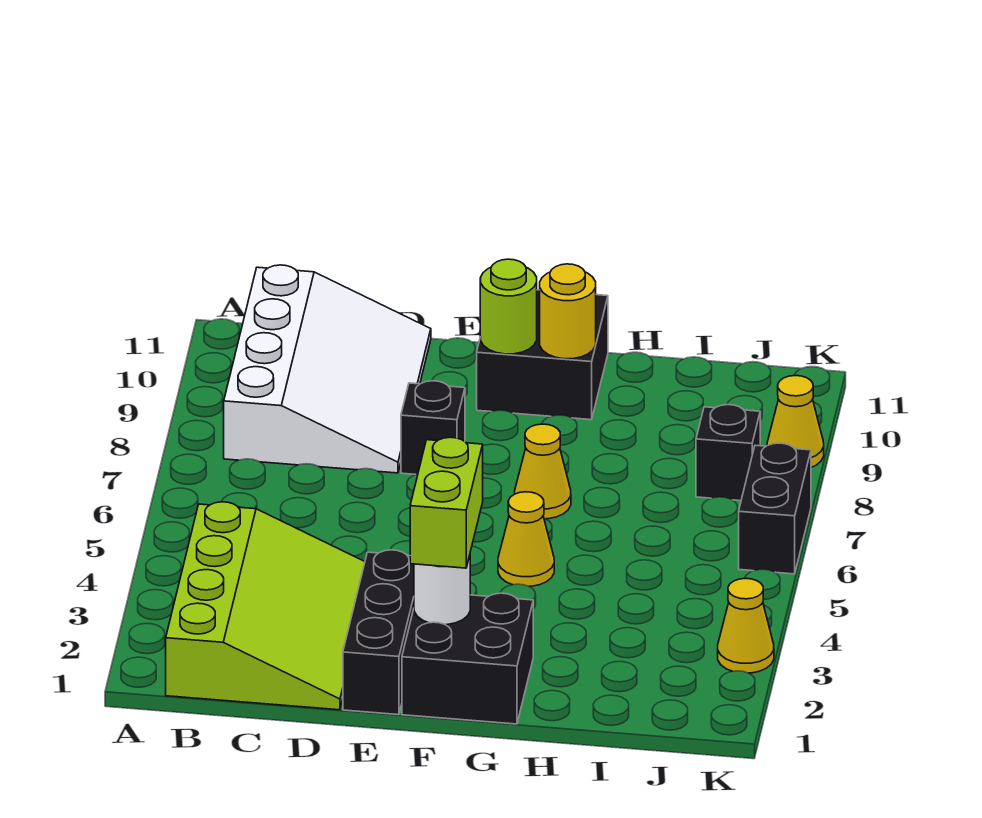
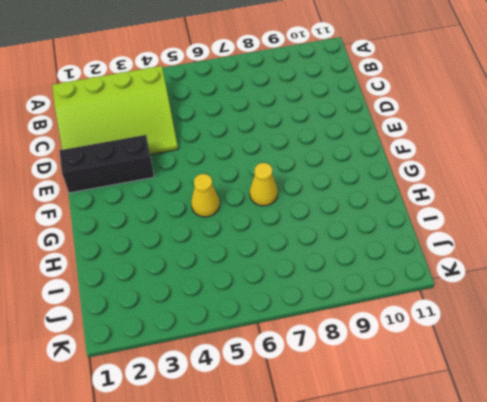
none -> white 3x4 slope [224,265,431,473]
none -> black 1x1 brick [401,381,465,475]
none -> black 2x2 brick [402,593,533,724]

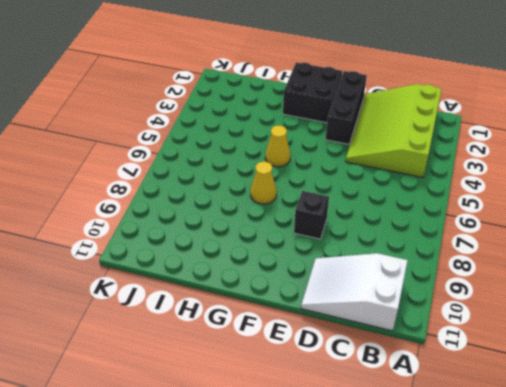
white 2x3 slope [301,253,408,331] -> white 3x4 slope [224,265,431,473]
none -> black 2x2 brick [477,290,608,420]
none -> black 1x1 brick [696,405,760,501]
none -> yellow 1x1 cone [718,578,774,673]

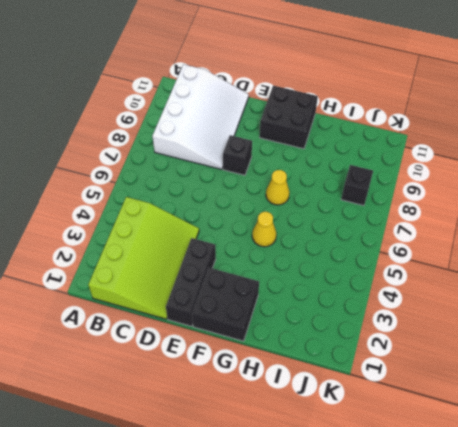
none -> yellow 1x1 cone [718,578,774,673]
none -> black 1x2 brick [739,443,811,574]
none -> yellow 1x1 cone [767,376,824,467]

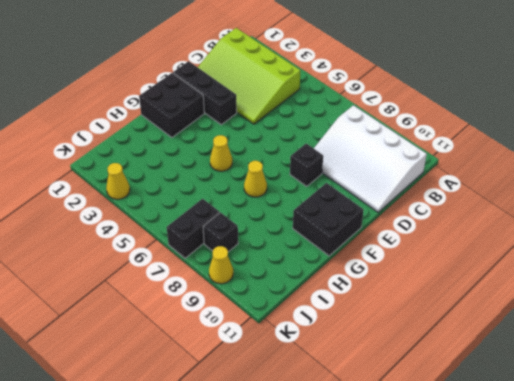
black 1x2 brick [167,199,220,258] -> black 1x2 brick turned to [739,443,811,574]
none -> white 1x1 round brick [414,556,470,625]
none -> lime 1x1 round brick [480,259,537,354]
none -> yellow 1x1 round brick [540,264,596,359]

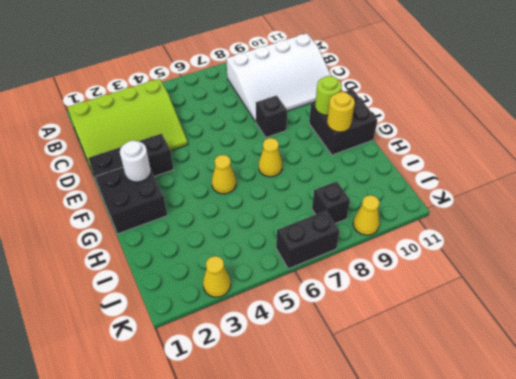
none -> lime 1x2 brick [410,437,483,568]

